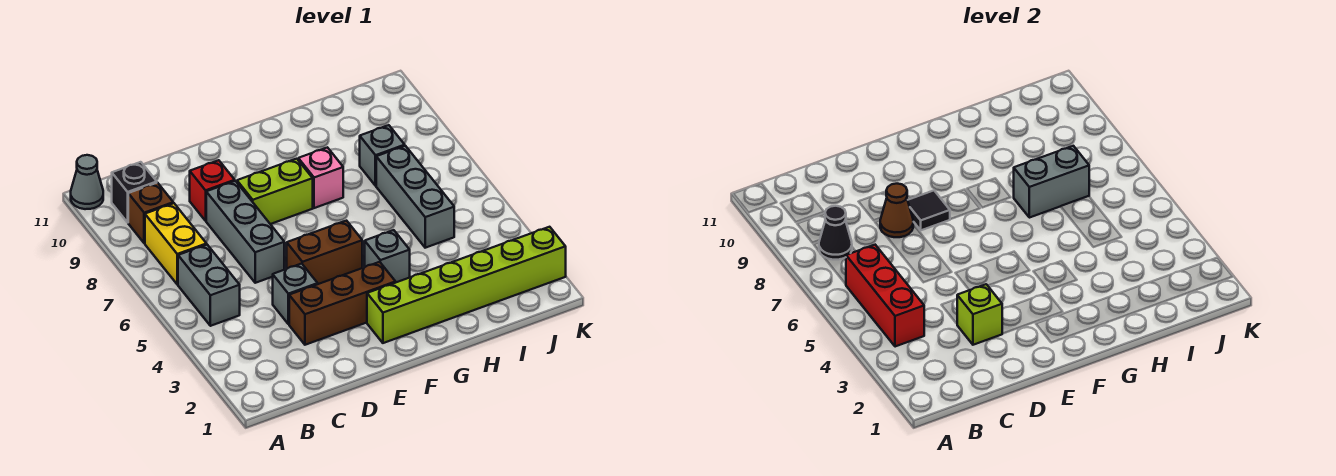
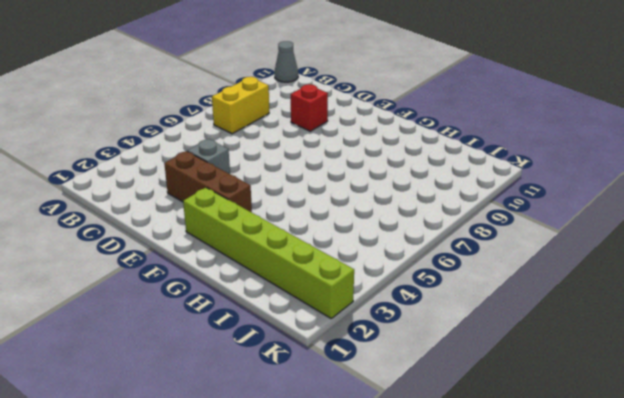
none -> grey 1x2 brick [178,245,240,326]
none -> brown 1x1 brick [128,183,173,243]
none -> black 1x1 brick [112,162,157,222]

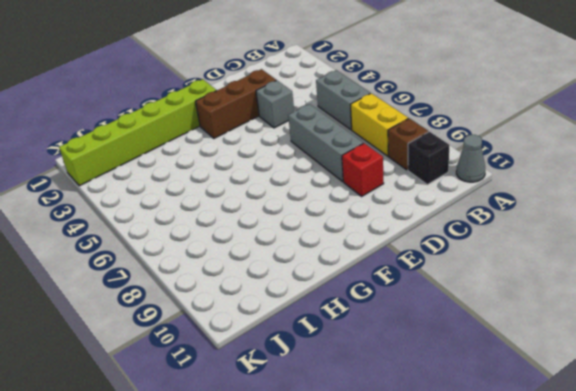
none -> brown 1x2 brick [287,221,362,284]
none -> lime 1x2 brick [237,159,313,224]
none -> grey 1x1 brick [365,230,410,282]

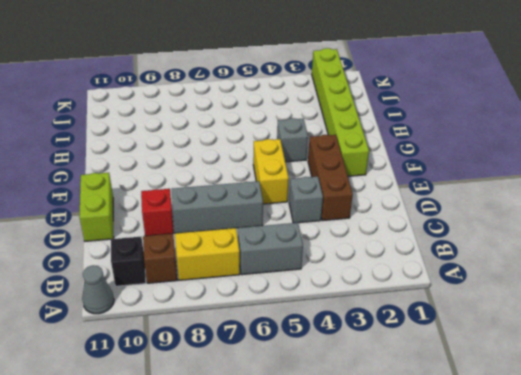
lime 1x2 brick [79,173,114,241] -> lime 1x2 brick moved to [237,159,313,224]
yellow 1x2 brick [253,139,289,204] -> brown 1x2 brick [287,221,362,284]
none -> pink 1x1 brick [298,147,343,208]
none -> grey 1x3 brick [376,146,454,248]
none -> grey 1x1 brick [360,125,405,186]

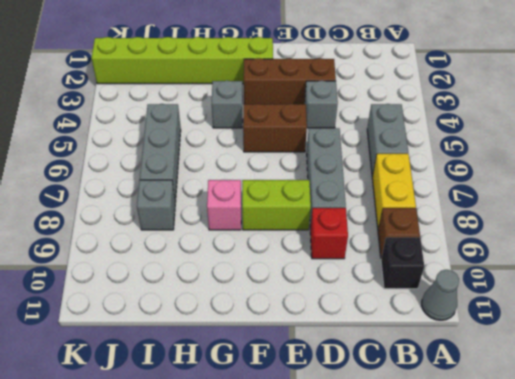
none -> red 1x3 brick [846,245,924,347]
none -> black 1x1 cone [819,206,852,260]
none -> lime 1x1 brick [957,284,1002,345]

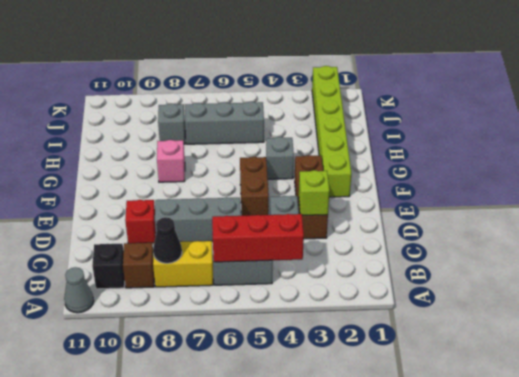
none -> lime 1x2 brick [237,159,313,224]
none -> brown 1x1 cone [880,184,913,237]
none -> black 1x1 tile [908,191,950,230]

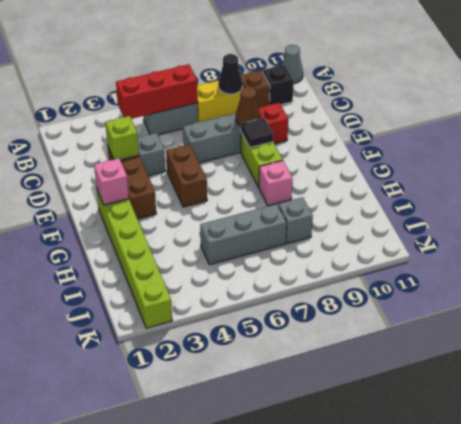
pink 1x1 brick [94,158,129,205] -> none
none -> grey 1x1 brick [365,230,410,282]
none -> grey 1x2 brick [1014,146,1089,218]

